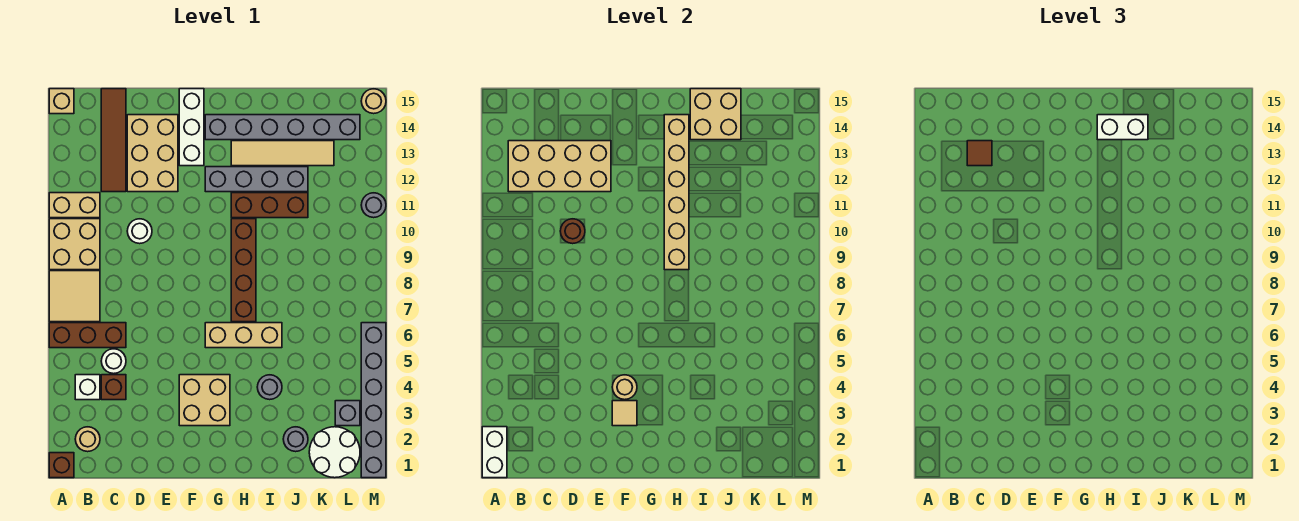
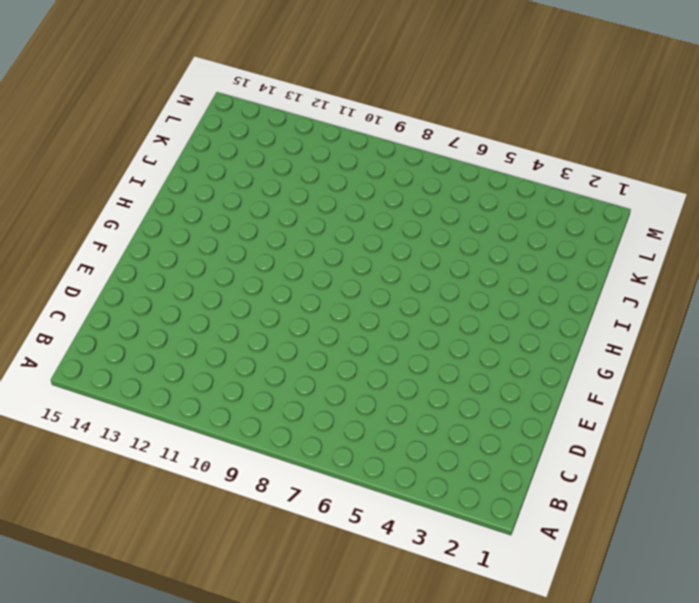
none -> brown 1x1 brick [49,453,74,478]
none -> brown 1x3 brick [49,323,126,348]
none -> tan 2x2 tile [49,271,100,322]
none -> tan 2x2 brick [49,219,100,270]

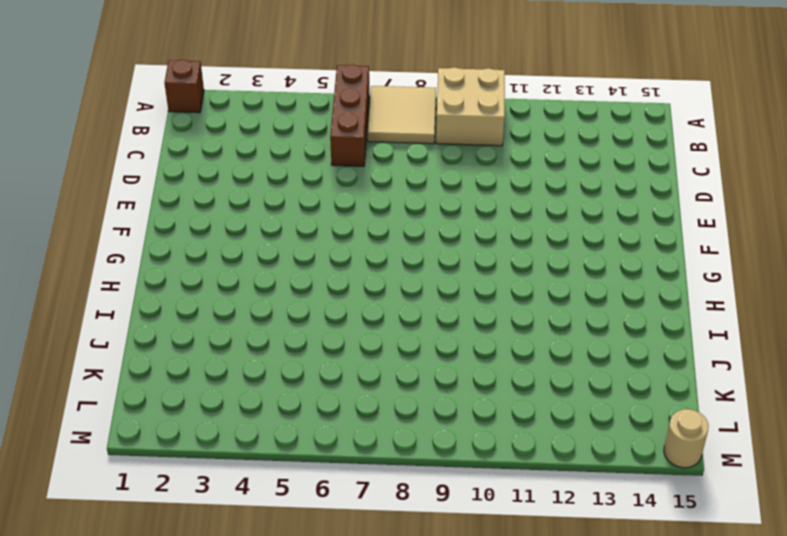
none -> tan 1x2 brick [49,193,100,218]
none -> tan 1x1 brick [49,89,74,114]
none -> tan 1x1 round brick [75,427,100,452]
none -> white 1x1 brick [75,375,100,400]

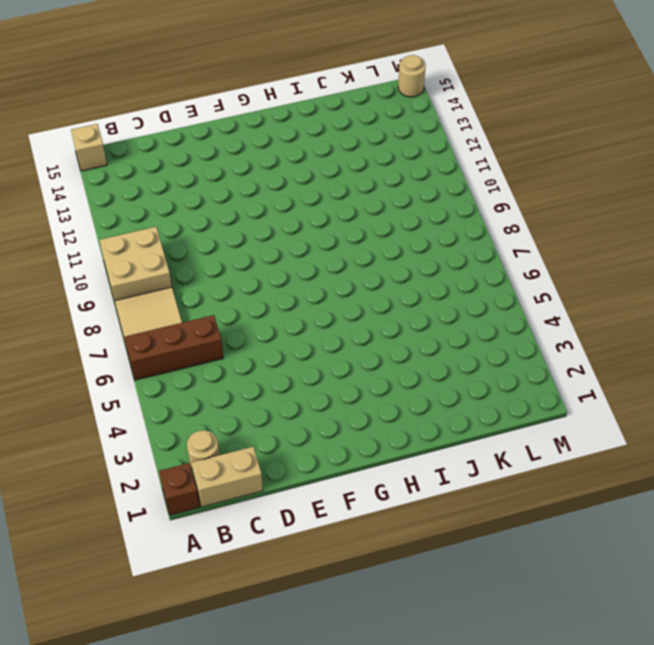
tan 1x2 brick [191,447,263,507] -> tan 1x2 brick moved to [49,193,100,218]
none -> white 1x1 brick [75,375,100,400]
none -> brown 1x1 brick [101,375,126,400]
none -> white 1x1 round brick [101,349,126,374]
none -> brown 1x4 tile [101,89,126,192]

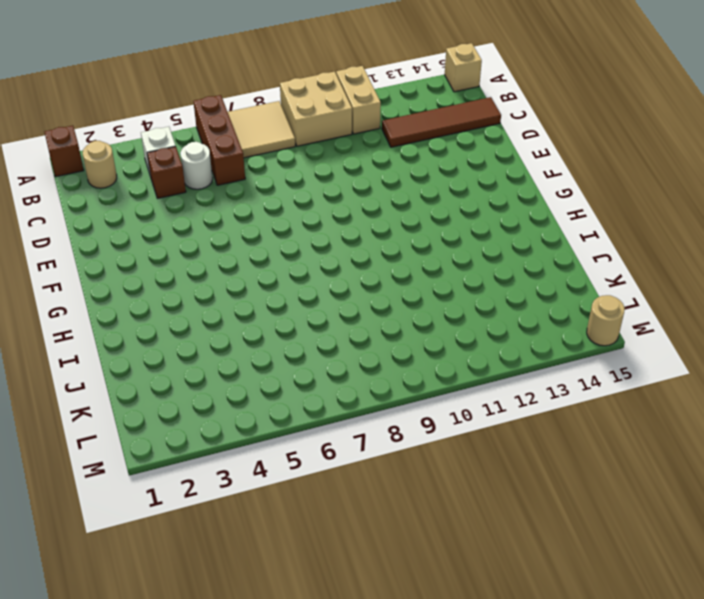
none -> white 1x1 round brick [127,219,152,244]
none -> tan 2x3 brick [127,115,178,192]
none -> tan 2x2 brick [179,375,230,426]
none -> white 1x3 brick [179,89,204,166]

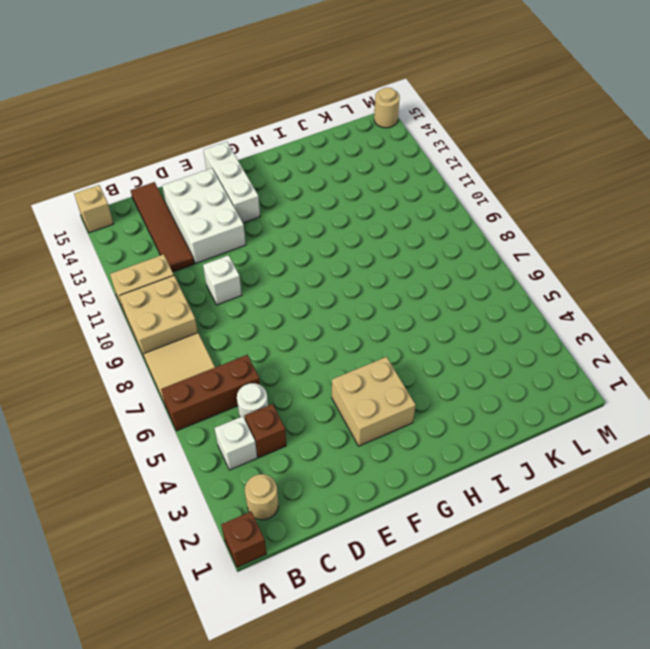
white 1x1 brick [203,255,242,305] -> white 1x1 round brick [127,219,152,244]
white 2x3 brick [162,168,246,263] -> tan 2x3 brick [127,115,178,192]
none -> tan 1x3 brick [205,323,282,348]
none -> grey 1x4 brick [205,167,308,192]
none -> grey 1x6 brick [205,115,360,140]
none -> brown 1x4 brick [231,219,256,322]

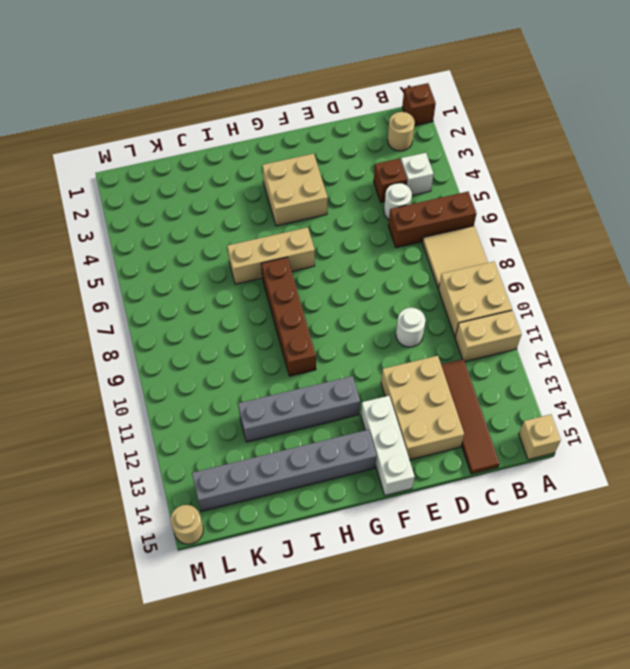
none -> brown 1x3 brick [231,193,308,218]
none -> tan 1x4 tile [231,141,334,166]
none -> grey 1x1 round brick [257,375,282,400]
none -> grey 1x1 round brick [283,427,308,452]

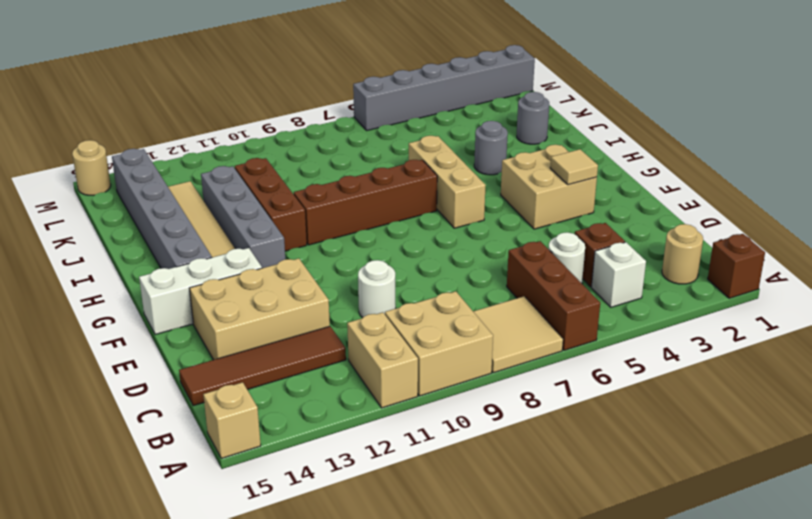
none -> white 2x2 round brick [309,427,360,478]
none -> grey 1x1 brick [335,401,360,426]
none -> grey 1x1 round brick [361,193,386,218]
none -> white 1x2 brick [482,427,507,478]

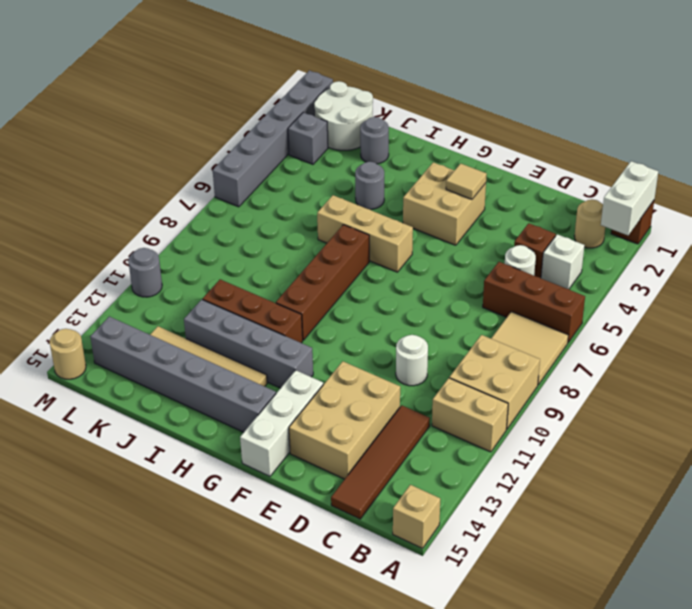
none -> tan 2x4 brick [508,141,611,192]
none -> brown 1x1 round brick [560,219,585,244]
none -> tan 1x1 round brick [612,375,637,400]
none -> tan 1x6 brick [664,115,689,270]

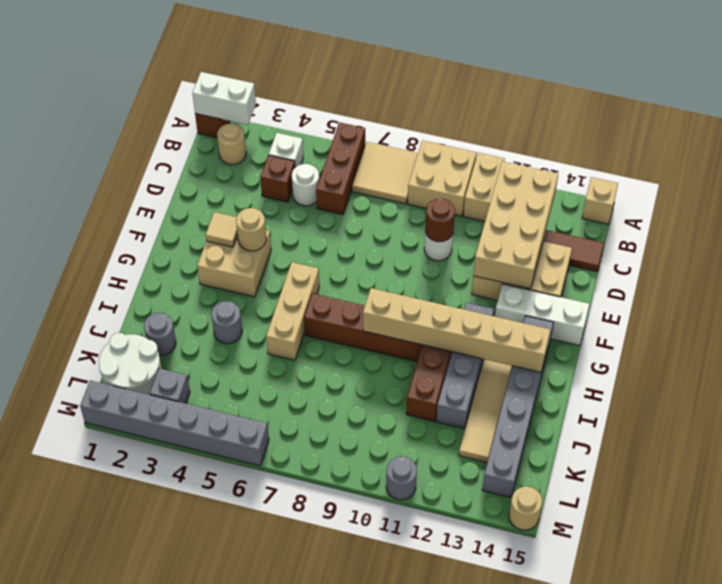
none -> tan 2x2 brick [690,89,741,140]
none -> brown 1x1 tile [967,141,992,166]
none -> white 1x2 brick [1097,115,1148,140]

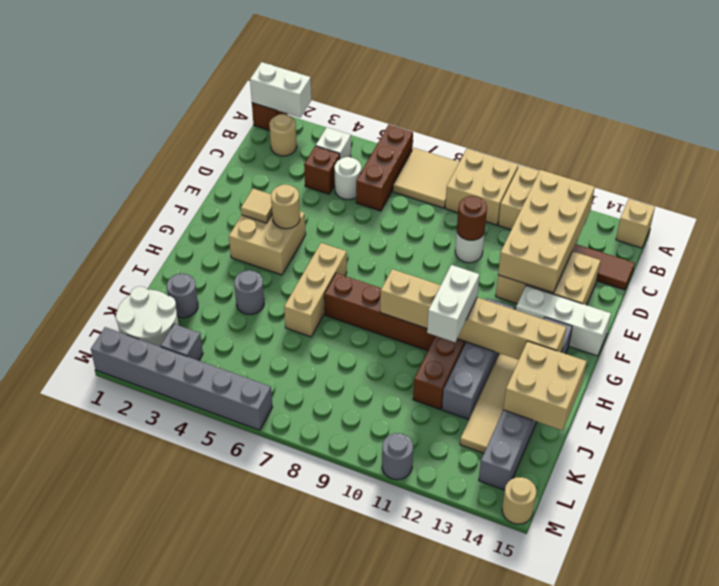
white 1x2 brick [427,265,479,342] -> white 1x2 brick moved to [1097,115,1148,140]
none -> brown 1x1 tile [967,141,992,166]

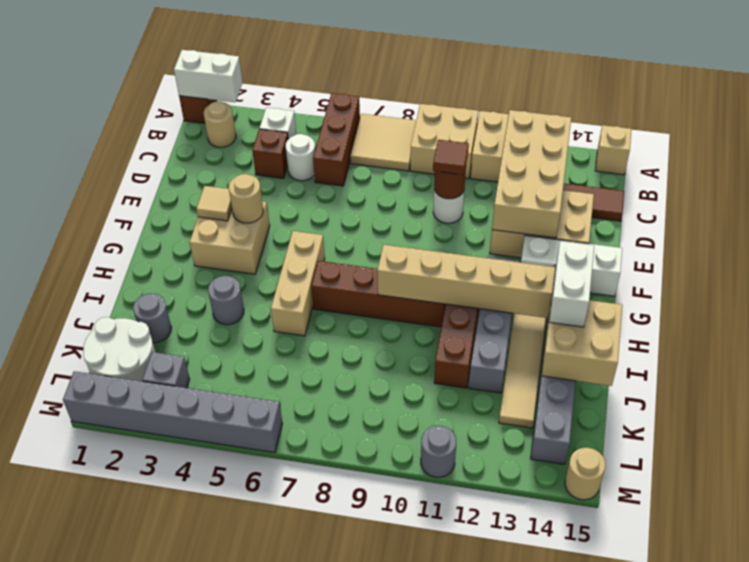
brown 1x1 tile [433,140,469,175] -> brown 1x1 tile moved to [967,141,992,166]

